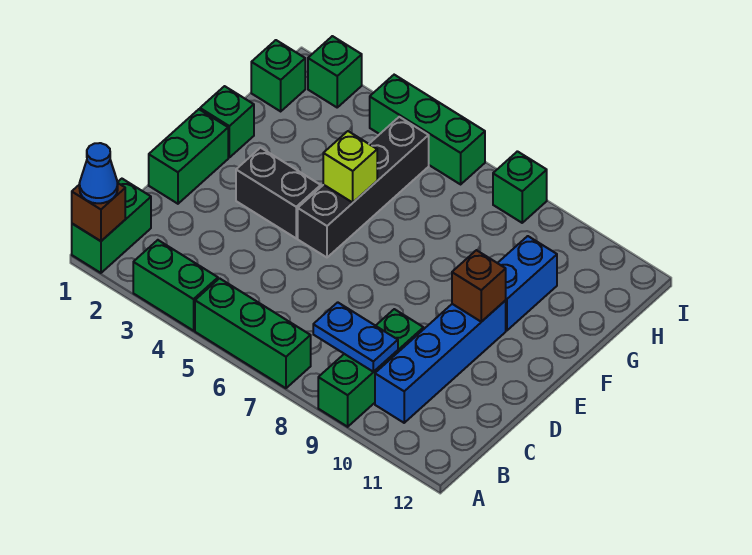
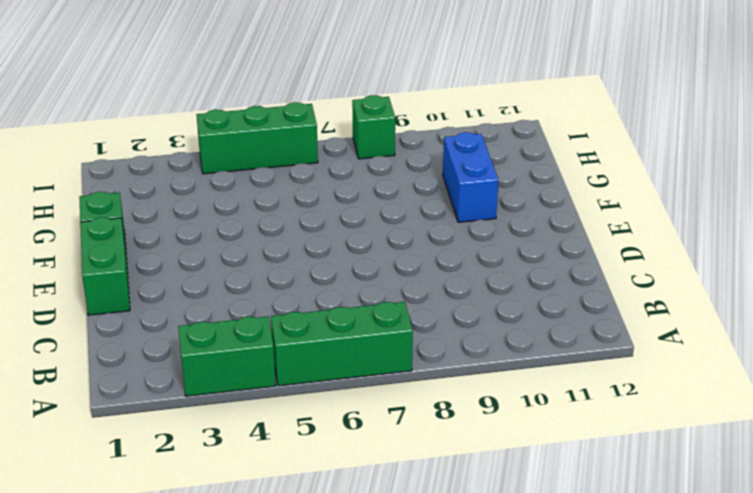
none -> green 1x2 brick [72,179,151,273]
none -> green 1x3 brick [318,309,424,427]
none -> blue 1x4 brick [375,301,506,423]

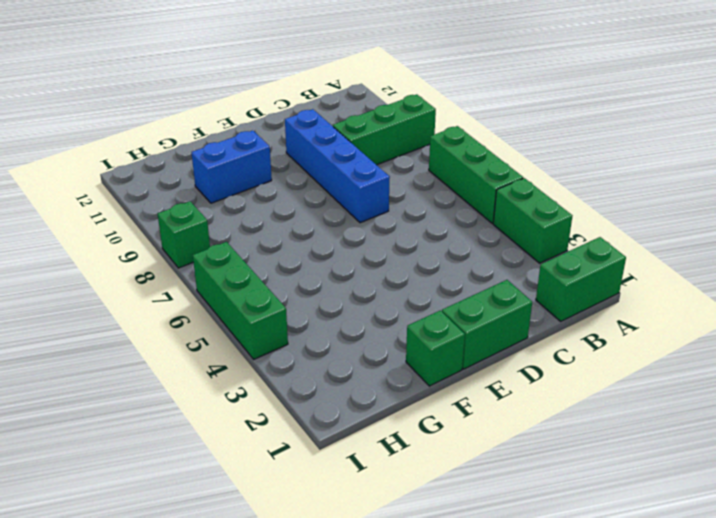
blue 1x4 brick [285,109,390,223] -> blue 1x4 brick turned to [375,301,506,423]
none -> black 1x2 brick [236,148,321,238]
none -> black 1x4 brick [298,117,429,257]
none -> green 1x1 brick [251,40,305,111]

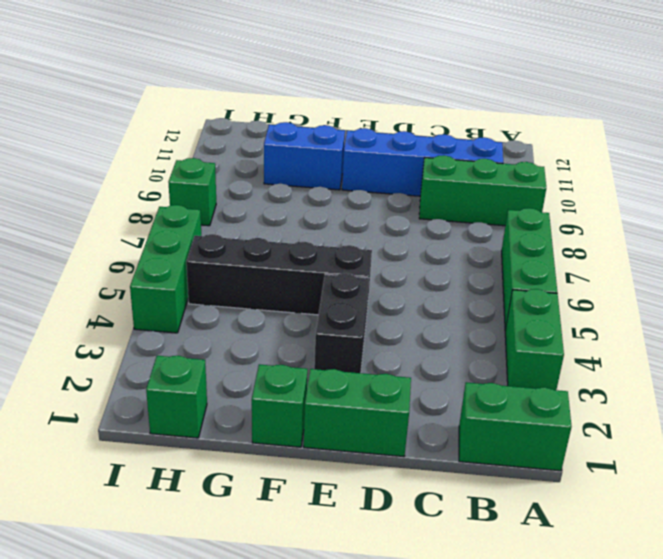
none -> green 1x1 brick [308,36,362,107]
none -> brown 1x1 brick [72,183,125,241]
none -> blue 1x2 plate [313,302,398,372]

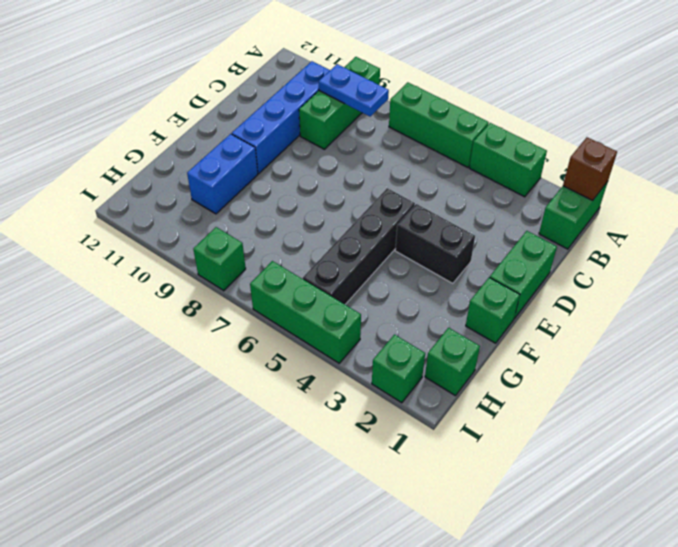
none -> brown 1x1 brick [452,250,506,322]
none -> lime 1x1 brick [323,131,377,202]
none -> blue 1x1 cone [79,143,118,203]

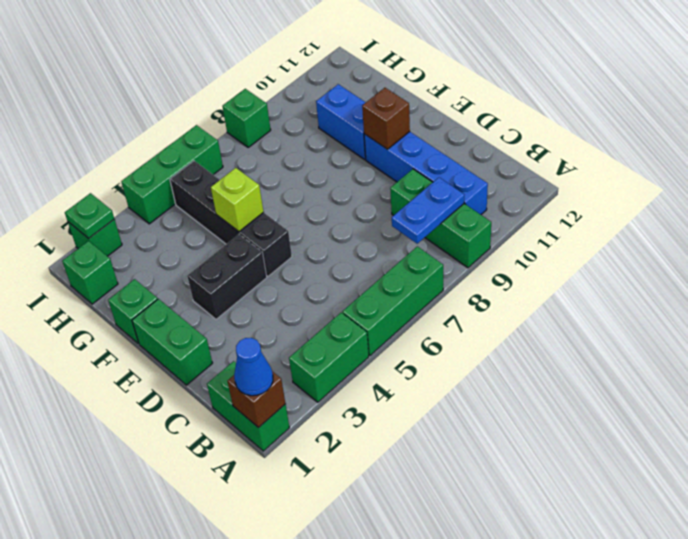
green 1x1 plate [65,193,114,238] -> none

